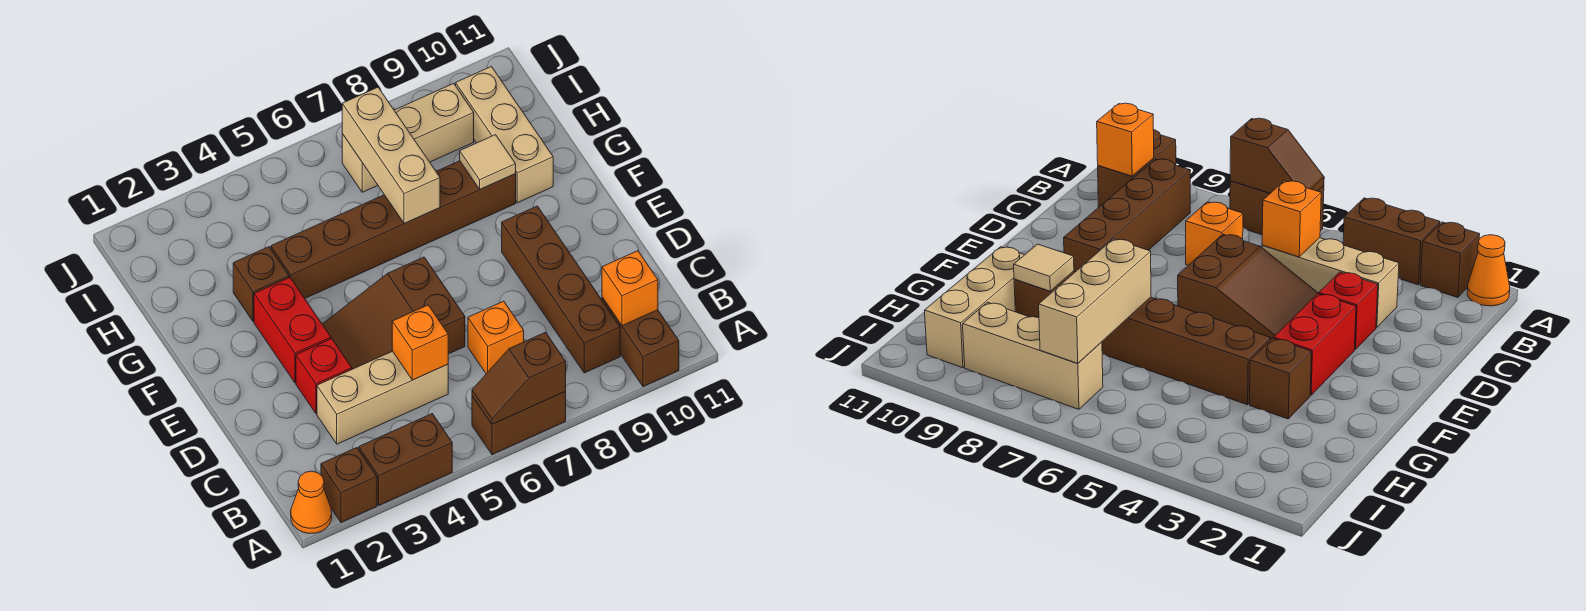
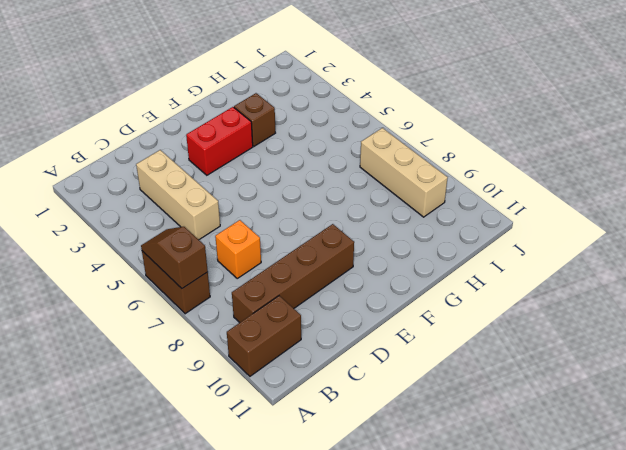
none -> orange 1x1 cone [291,471,332,533]
none -> brown 1x1 brick [321,448,377,522]
none -> brown 1x2 brick [359,414,452,505]

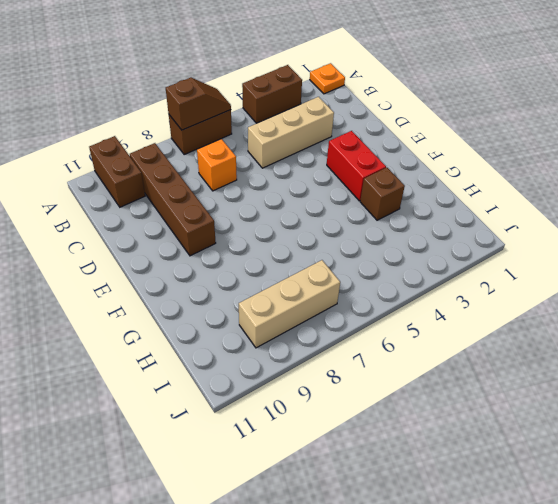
orange 1x1 plate [310,63,345,94] -> orange 1x1 cone [291,471,332,533]
none -> brown 1x1 brick [321,448,377,522]
none -> red 1x1 brick [296,339,352,413]
none -> brown 2x3 slope [322,257,465,369]

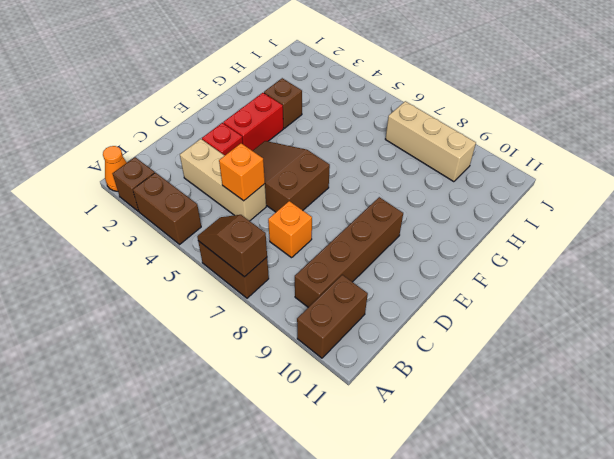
none -> brown 1x6 brick [271,161,516,298]
none -> tan 1x3 brick [456,66,553,203]
none -> orange 1x1 brick [602,251,658,326]

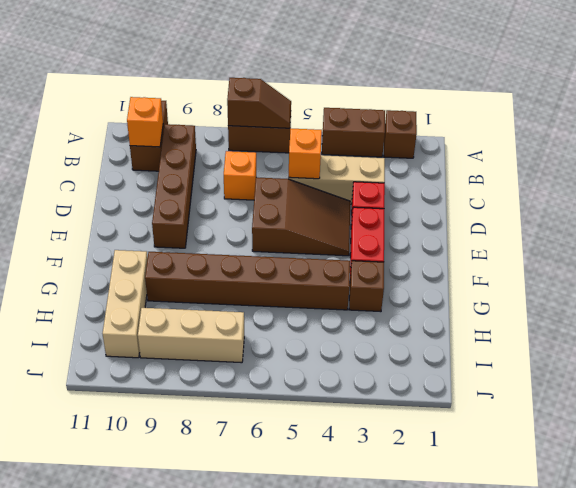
none -> orange 1x1 cone [291,471,332,533]
none -> tan 1x3 brick [342,87,440,224]
none -> tan 1x1 tile [460,135,516,189]

